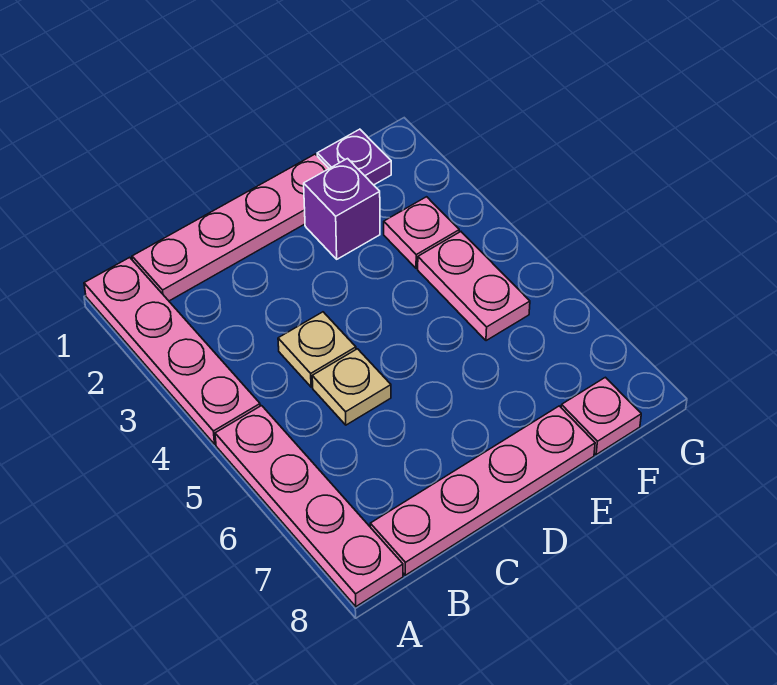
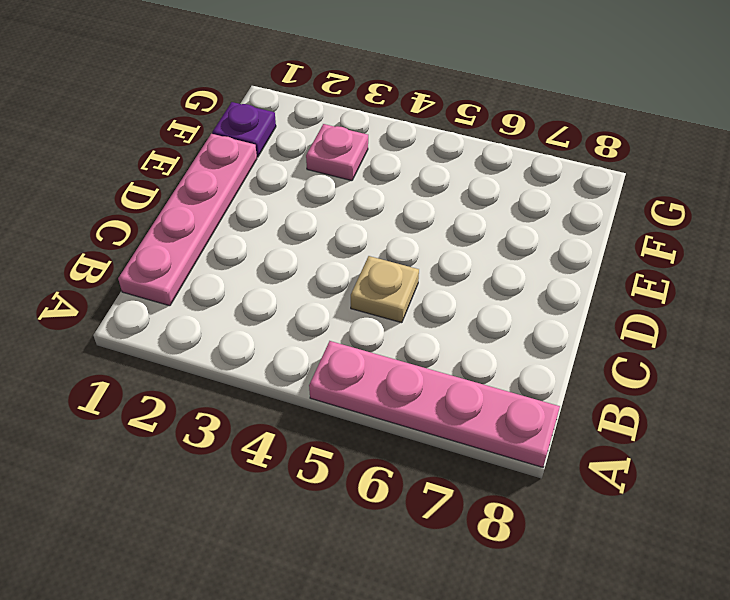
none -> pink 1x4 plate [84,257,260,444]
none -> pink 1x4 plate [370,406,595,575]

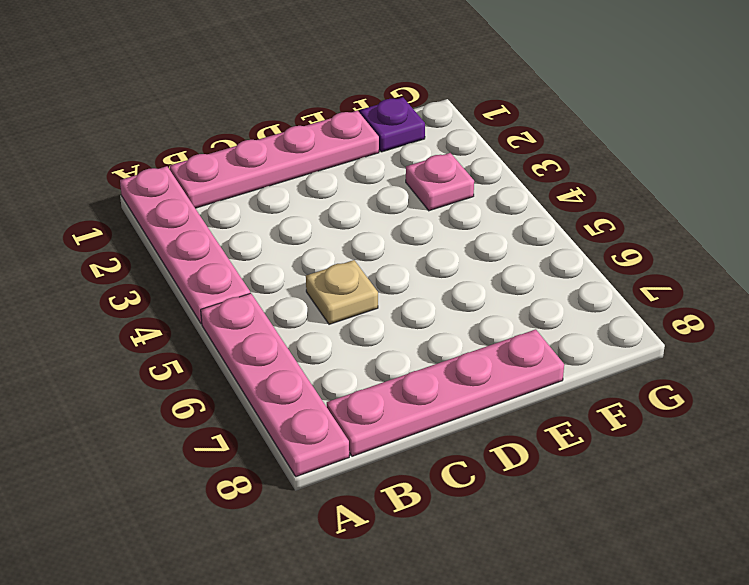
none -> tan 1x1 plate [278,312,356,387]
none -> purple 1x1 brick [304,159,380,259]

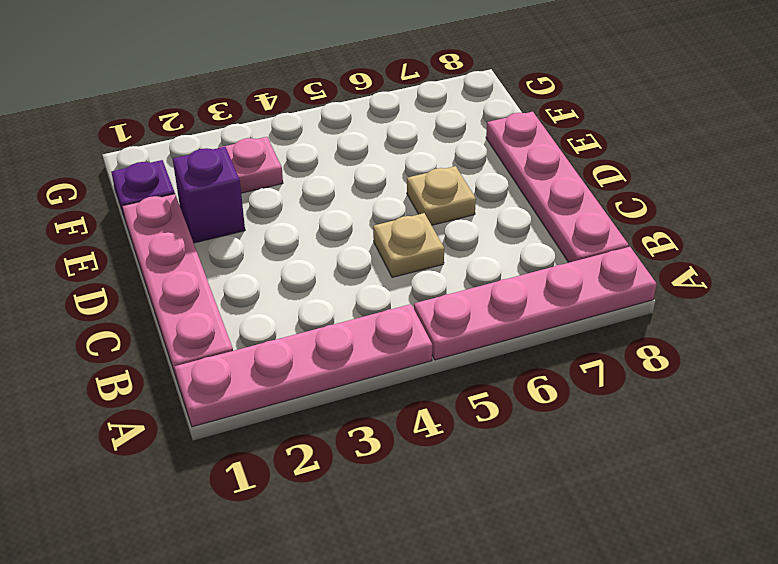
tan 1x1 plate [407,166,476,225] -> tan 1x1 plate moved to [278,312,356,387]
none -> pink 1x2 plate [418,232,530,341]
none -> pink 1x1 plate [561,377,641,455]

